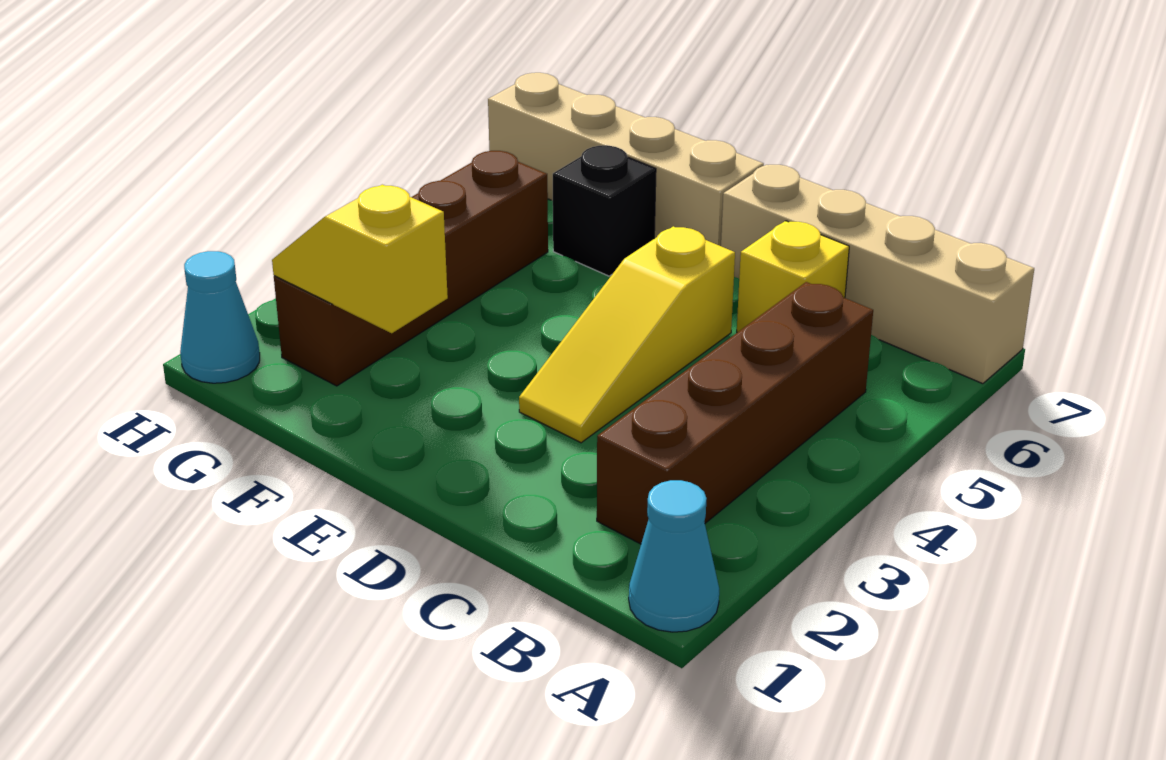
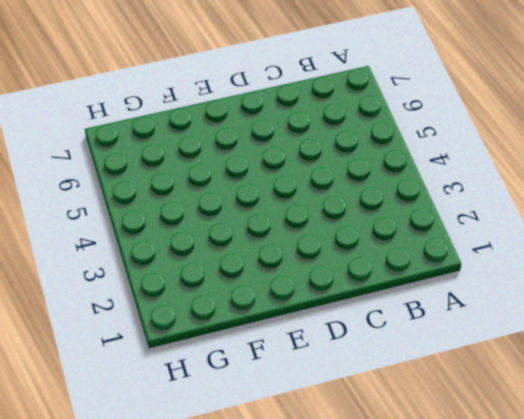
none -> cyan 1x1 cone [629,480,719,632]
none -> tan 1x4 brick [721,165,1034,384]

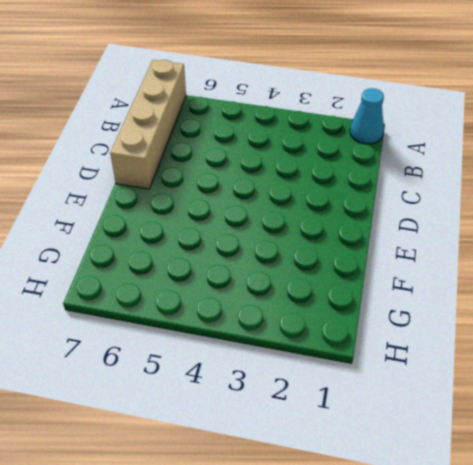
none -> brown 1x4 brick [597,282,873,544]
none -> yellow 1x1 brick [737,221,849,332]

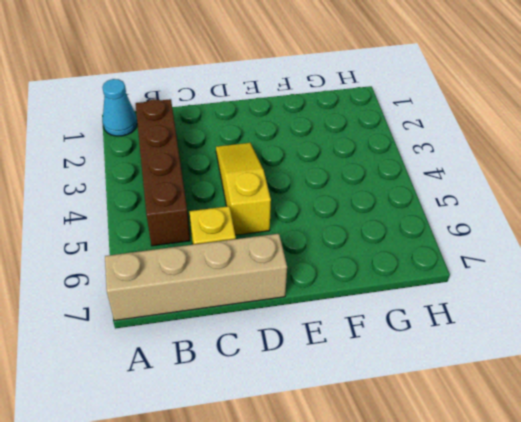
none -> tan 1x4 brick [488,73,764,246]
none -> black 1x1 brick [553,145,656,276]

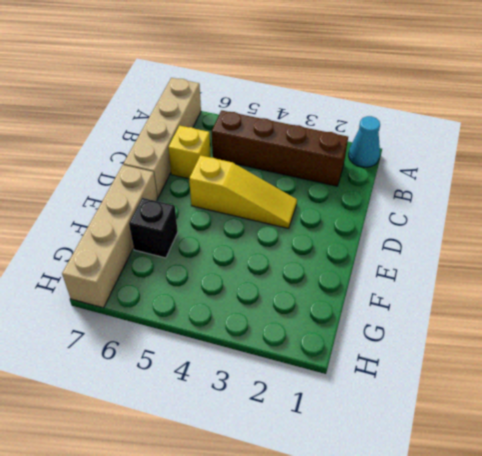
none -> brown 1x4 brick [274,151,548,386]
none -> cyan 1x1 cone [180,251,260,383]

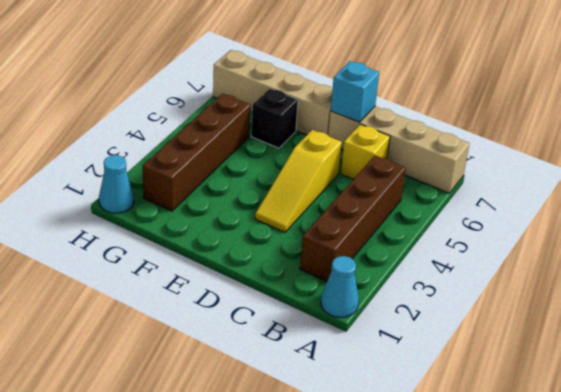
cyan 1x1 brick [331,61,379,122] -> none
none -> yellow 1x2 slope [272,185,448,333]

